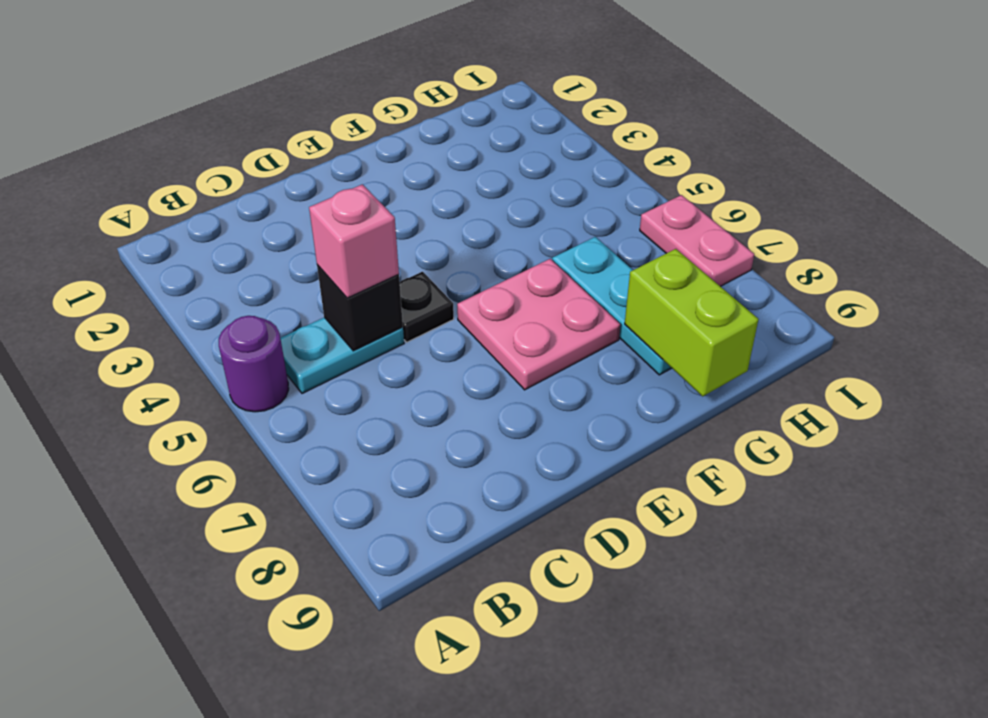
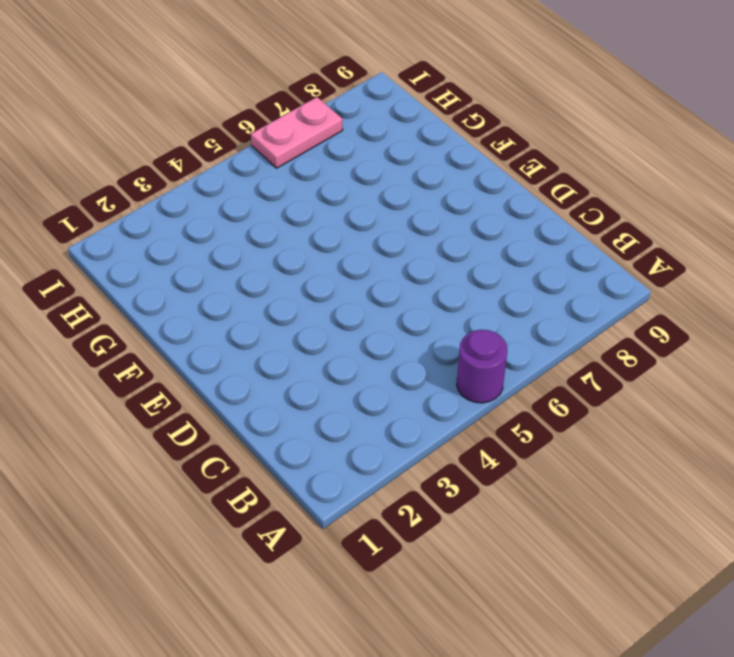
none -> cyan 1x2 plate [280,317,404,393]
none -> black 1x1 plate [400,272,454,342]

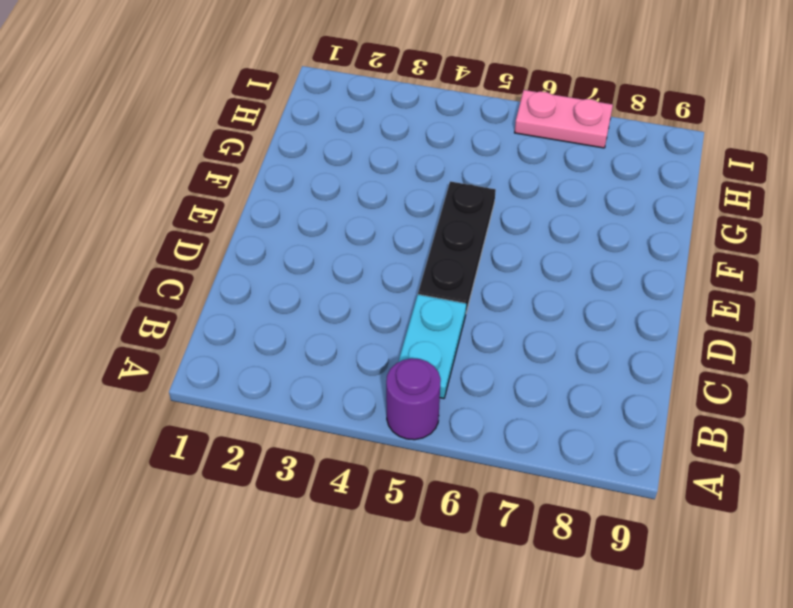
black 1x3 plate [418,181,496,312] -> black 1x1 plate [400,272,454,342]
none -> pink 2x2 plate [457,259,620,390]
none -> cyan 1x3 plate [552,237,671,375]

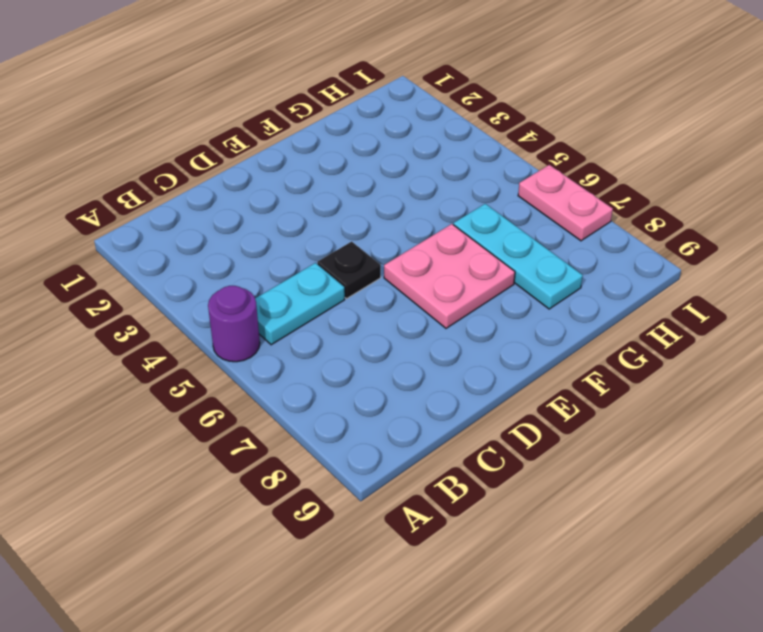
none -> black 1x1 brick [317,265,403,351]
none -> lime 1x2 brick [625,249,759,396]

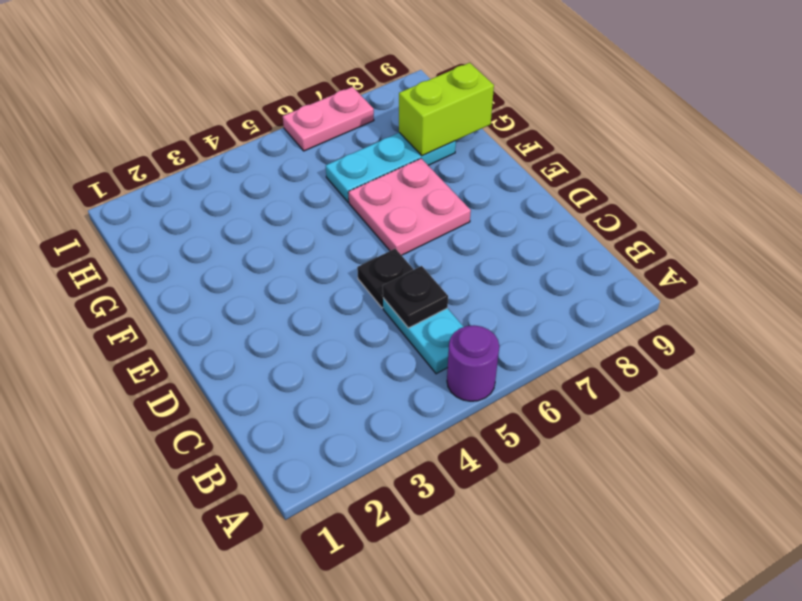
black 1x1 plate [383,266,448,328] -> black 1x1 brick [317,265,403,351]
none -> pink 1x1 brick [309,184,399,298]

